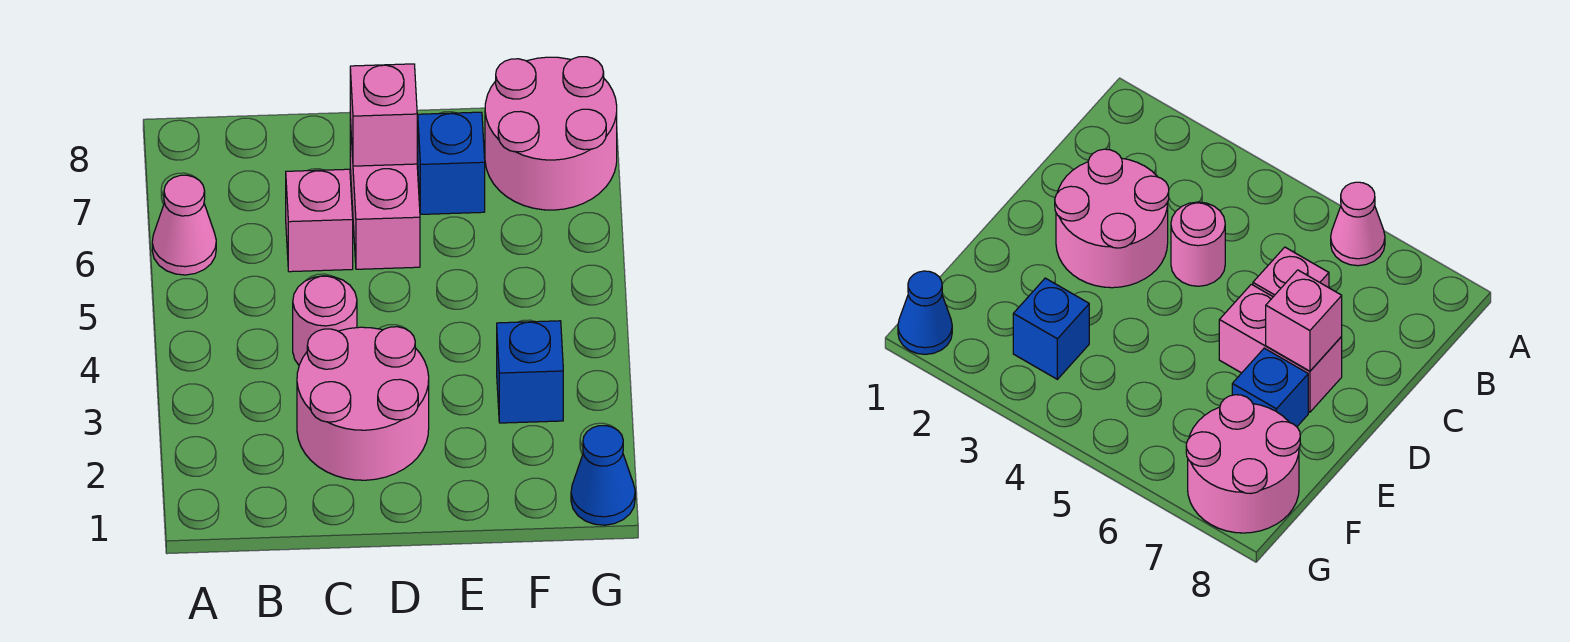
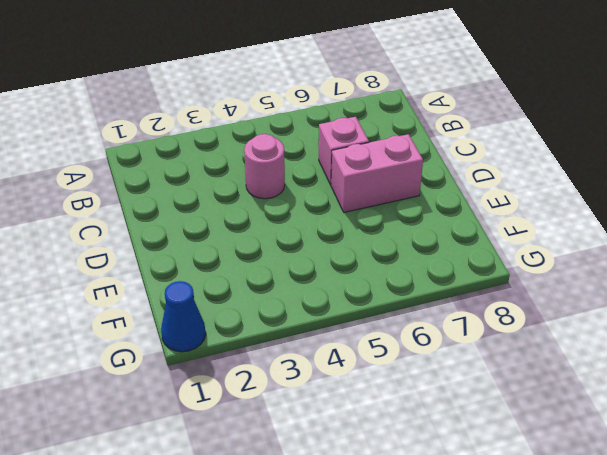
none -> pink 1x1 cone [152,175,216,275]
none -> pink 2x2 round brick [297,327,429,480]

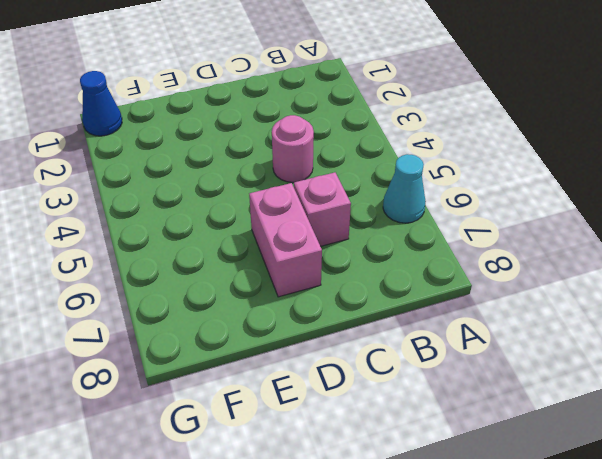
cyan 1x1 cone [383,154,426,223] -> pink 1x1 cone [152,175,216,275]
none -> pink 2x2 round brick [297,327,429,480]
none -> blue 1x1 brick [418,112,485,214]

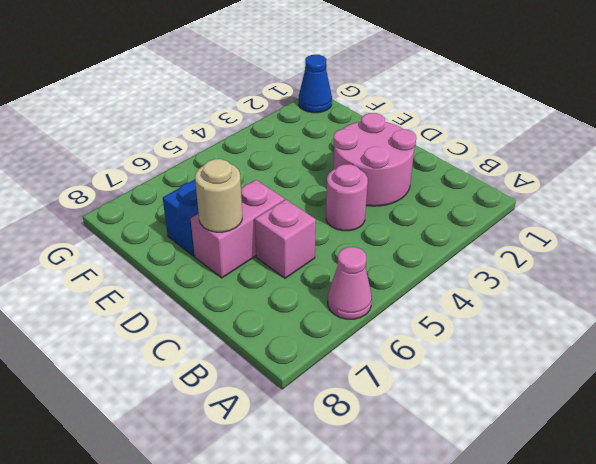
tan 1x1 round brick [195,159,242,232] -> pink 1x1 brick [350,64,417,166]
none -> blue 1x1 brick [497,321,563,423]
none -> pink 2x2 round brick [485,57,617,210]

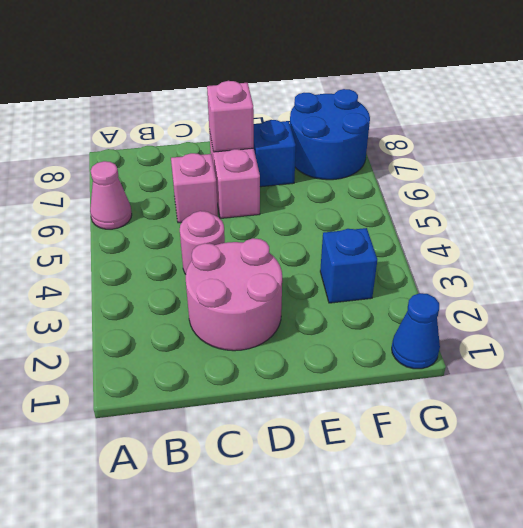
blue 2x2 round brick [290,89,370,180] -> pink 2x2 round brick [485,57,617,210]

